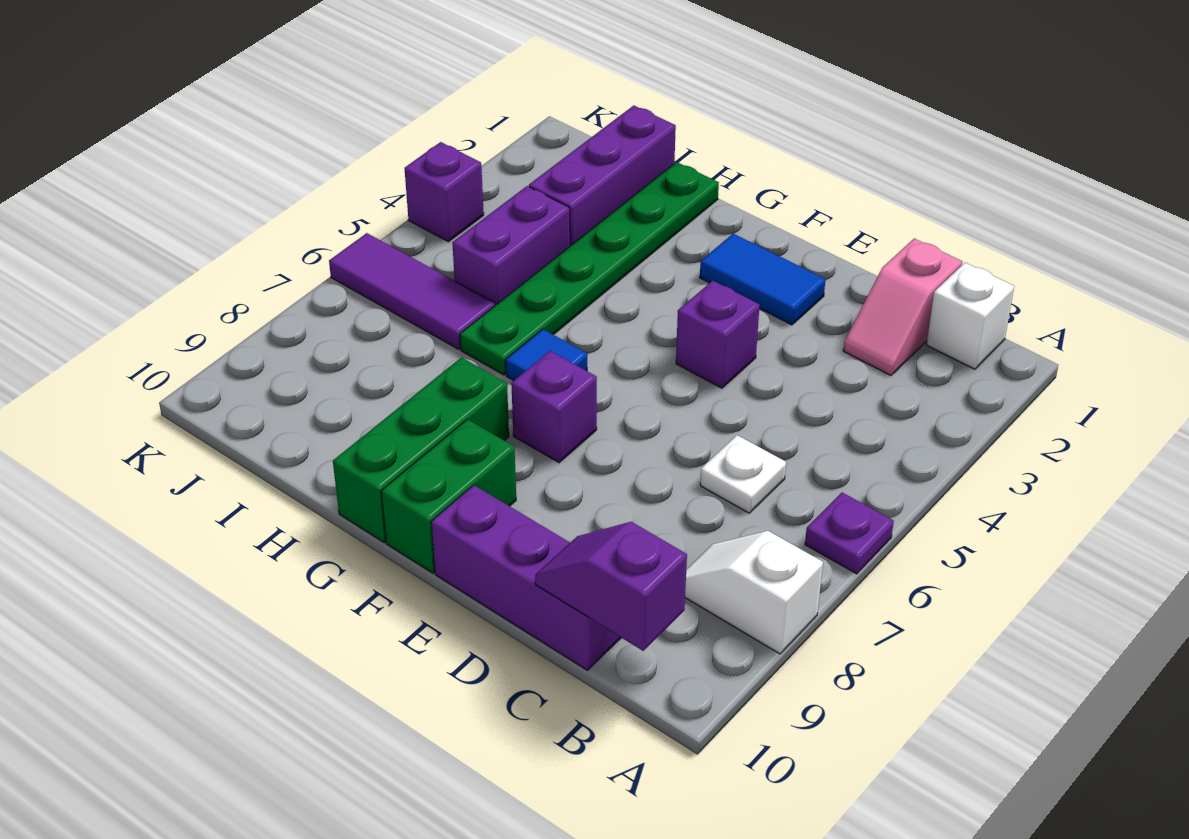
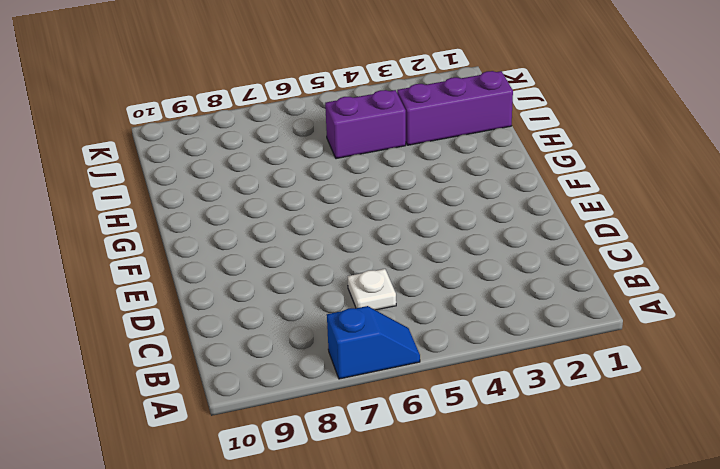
blue 1x2 slope [327,306,420,379] -> purple 1x1 plate [805,492,894,574]
none -> white 1x2 slope [685,531,823,654]
none -> white 1x1 brick [926,263,1014,369]
none -> pink 1x2 slope [843,238,962,375]

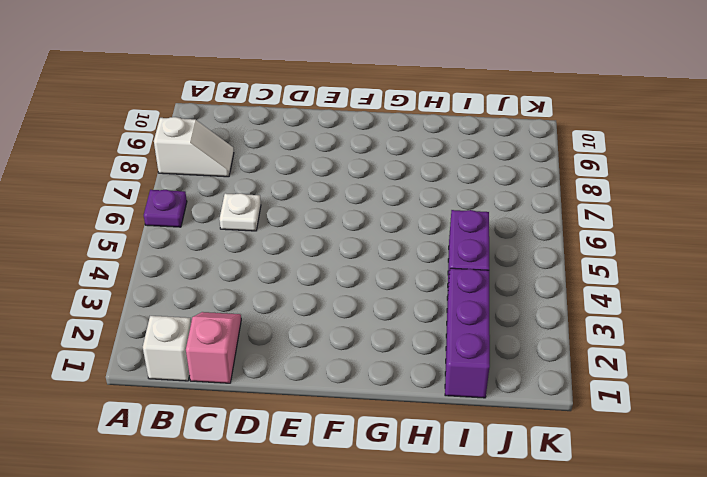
none -> purple 1x3 brick [431,485,621,670]
none -> blue 1x2 tile [700,233,826,325]
none -> purple 1x1 brick [676,281,760,388]

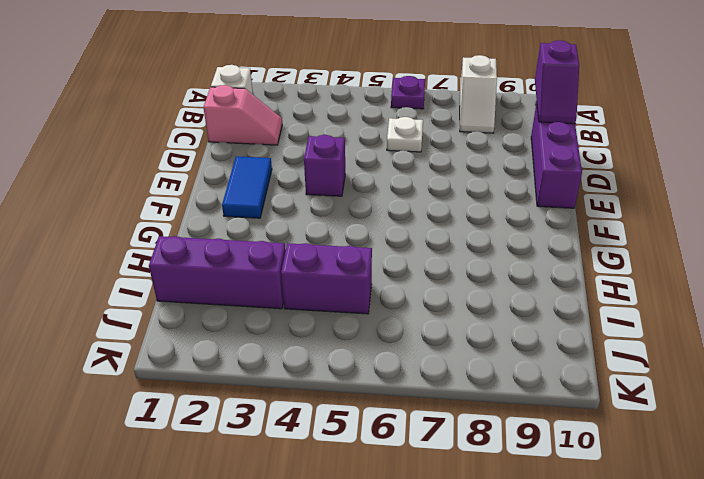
none -> purple 1x1 brick [511,351,597,463]
none -> green 1x2 brick [381,419,516,573]
none -> blue 1x1 tile [506,329,587,381]

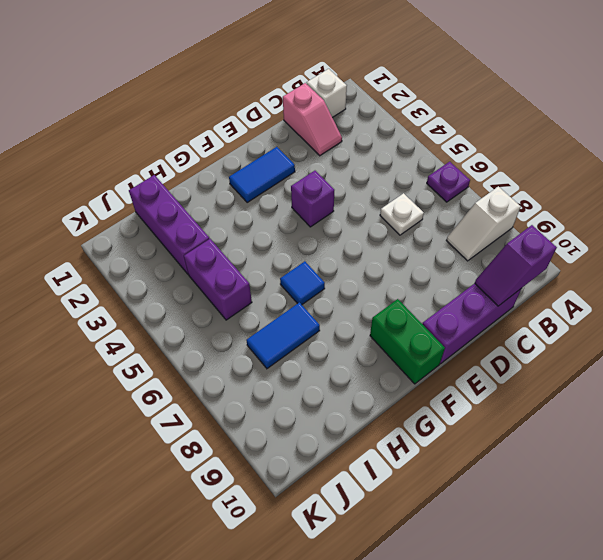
blue 1x2 tile [246,302,320,369] -> none
none -> purple 1x1 brick [511,351,597,463]
none -> green 1x3 brick [333,358,509,542]
none -> green 1x6 plate [460,162,719,375]

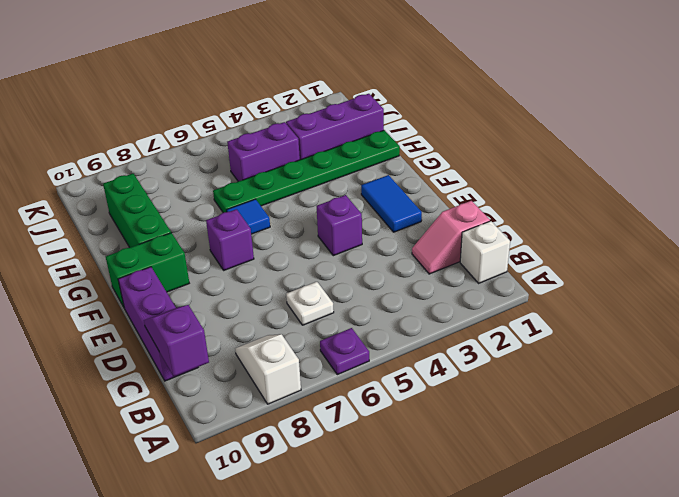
green 1x3 brick [103,174,171,248] -> green 1x3 brick turned to [333,358,509,542]
none -> purple 1x3 tile [329,233,495,349]
none -> purple 1x1 brick [404,142,484,242]

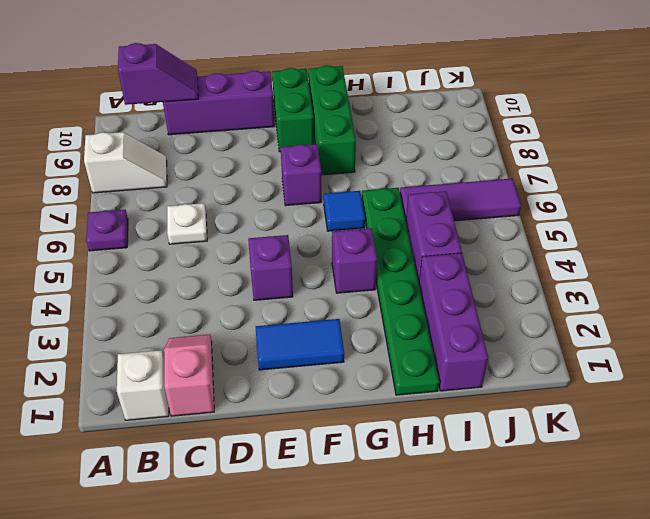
purple 1x1 brick [332,228,377,293] -> purple 1x1 brick moved to [404,142,484,242]

